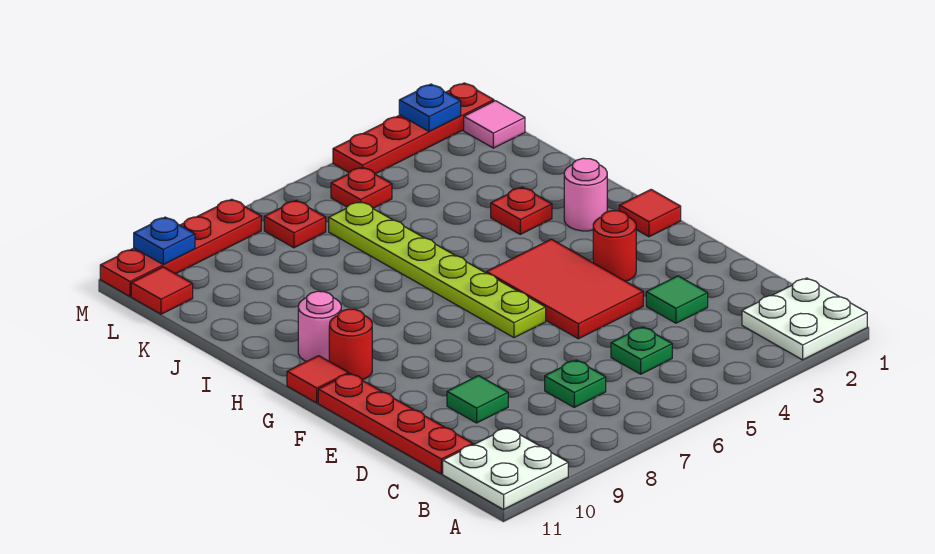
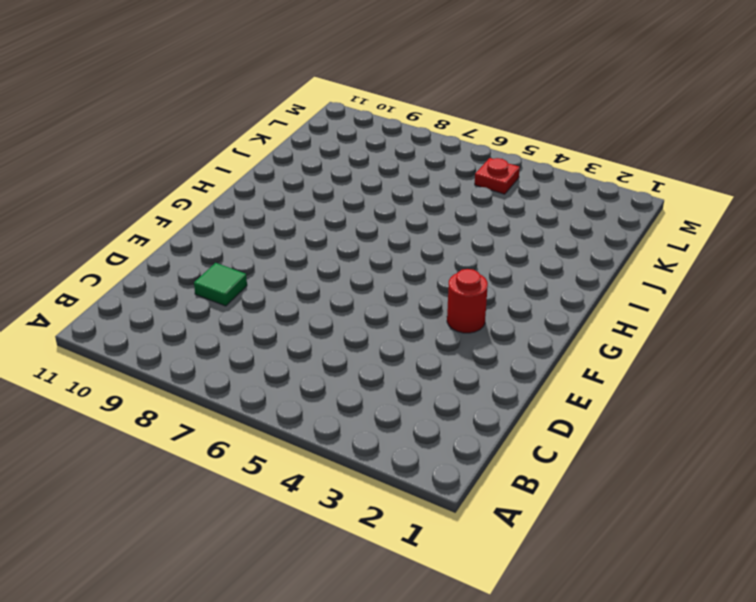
none -> white 2x2 plate [742,278,867,360]
none -> white 2x2 plate [443,428,568,509]
none -> green 1x1 plate [611,327,672,374]

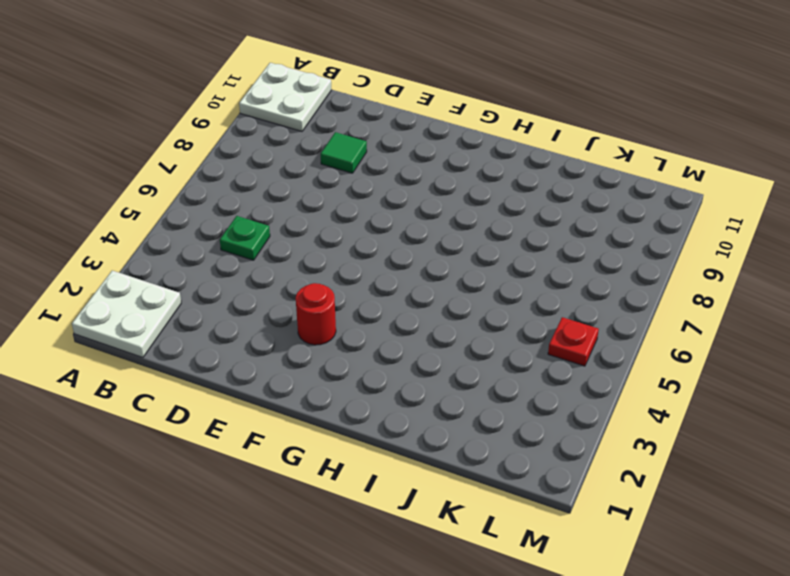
none -> green 1x1 plate [545,360,606,407]
none -> red 1x4 plate [318,373,473,474]
none -> green 1x1 tile [646,276,708,323]

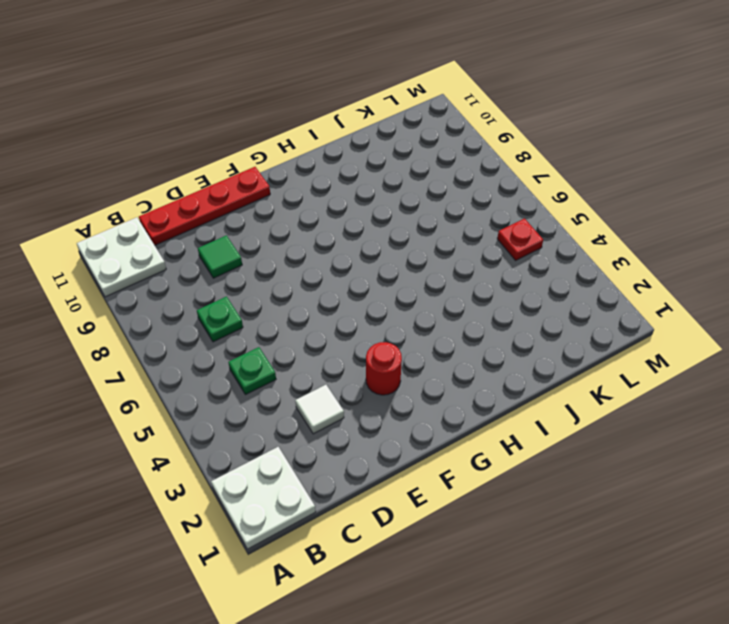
white 1x1 tile [295,385,344,434] -> green 1x1 tile [646,276,708,323]
none -> red 2x3 tile [487,239,643,339]
none -> lime 1x6 plate [329,201,546,338]
none -> red 1x1 tile [619,190,681,237]

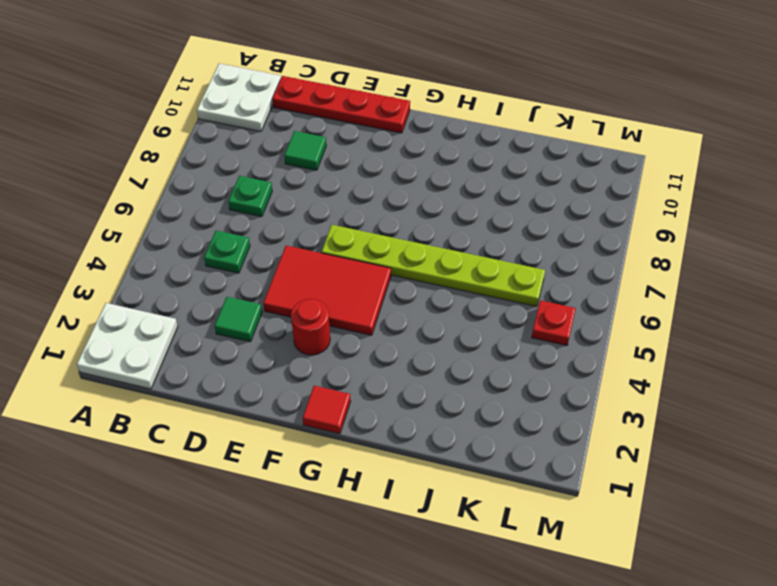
none -> red 1x1 round brick [329,309,372,380]
none -> red 1x1 tile [287,356,348,403]
none -> pink 1x1 round brick [564,158,607,231]

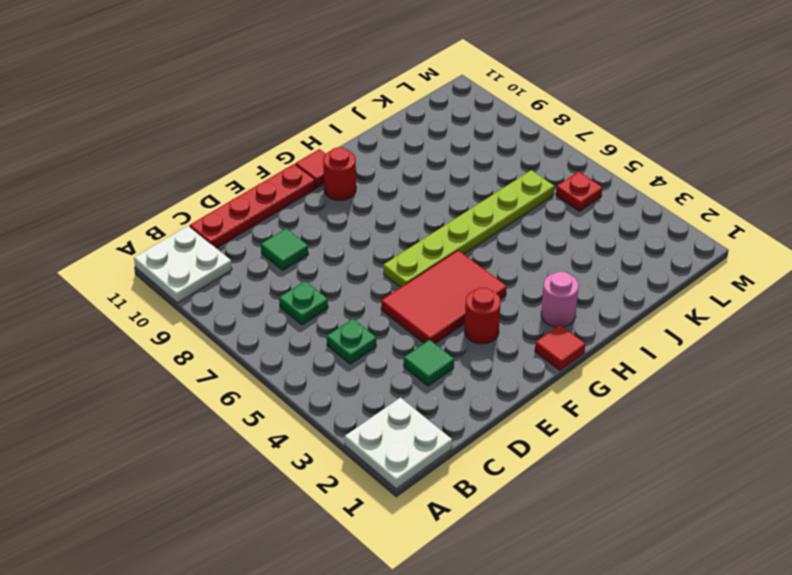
none -> pink 1x1 round brick [298,291,341,361]
none -> red 1x1 plate [491,187,552,234]
none -> pink 1x1 tile [464,101,525,148]

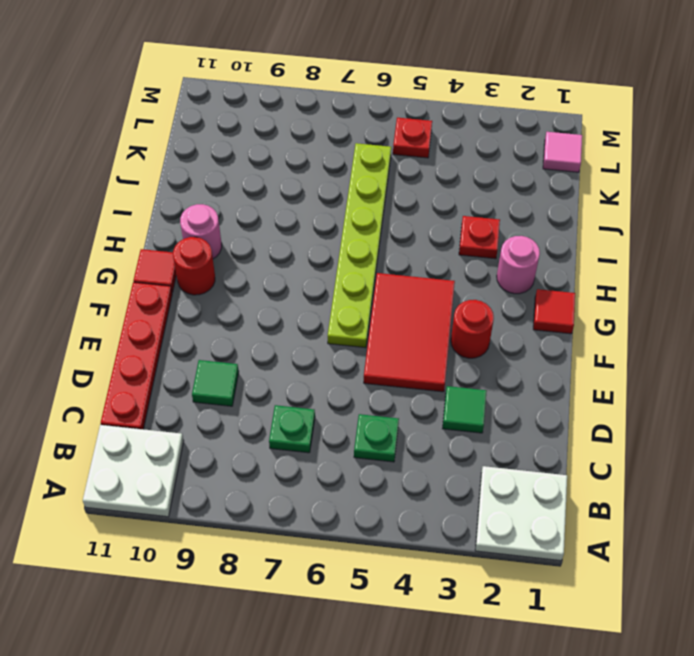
none -> red 1x1 plate [264,201,326,248]
none -> red 1x1 tile [131,267,193,314]
none -> red 1x4 plate [333,83,494,174]

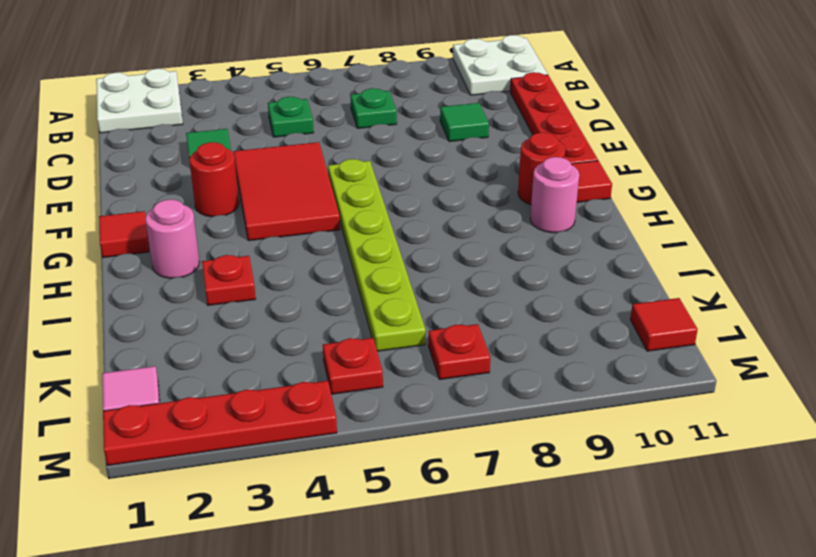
none -> red 1x4 plate [100,199,261,296]
none -> blue 1x1 plate [399,84,461,131]
none -> blue 1x1 plate [134,217,195,265]

